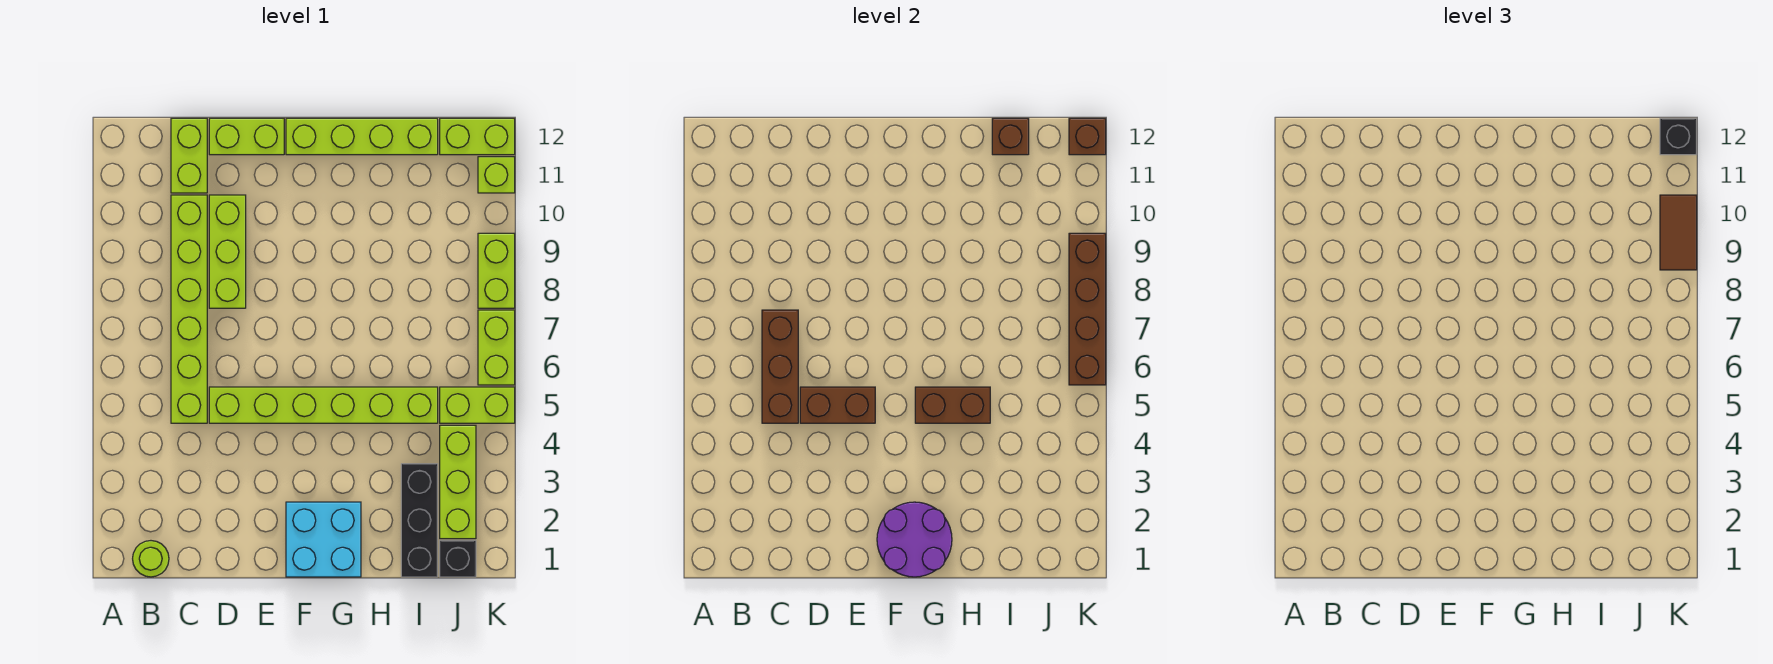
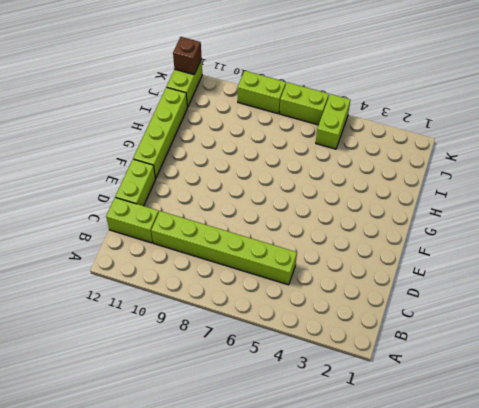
none -> lime 1x1 round brick [133,541,169,577]
none -> lime 1x6 brick [209,387,438,423]
none -> lime 1x3 brick [209,195,246,308]

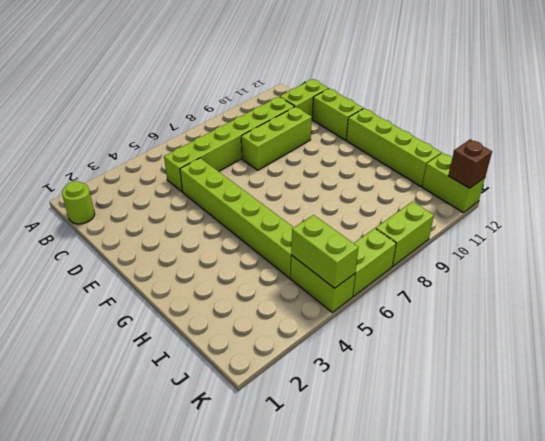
lime 1x2 brick [291,215,358,288] -> none
none -> cyan 2x2 brick [286,502,361,577]
none -> black 1x3 brick [401,464,438,577]
none -> black 1x1 brick [440,540,476,577]

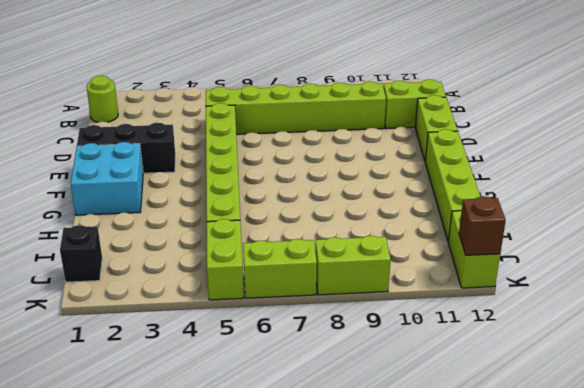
black 1x3 brick [77,123,175,173] -> black 1x3 brick moved to [401,464,438,577]
none -> lime 1x3 brick [209,195,246,308]
none -> lime 1x3 brick [440,425,476,539]
none -> lime 1x1 brick [478,157,515,193]

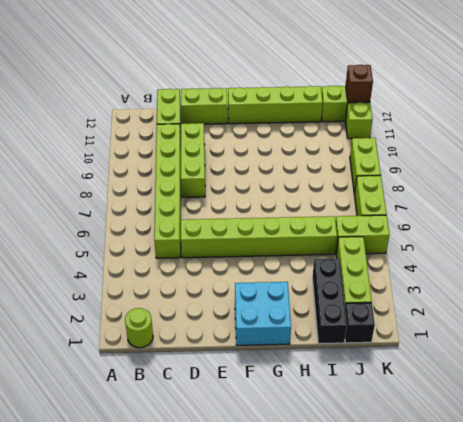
none -> brown 1x3 brick [762,310,798,423]
none -> brown 1x2 brick [800,387,875,423]
none -> purple 2x2 round brick [877,502,952,577]

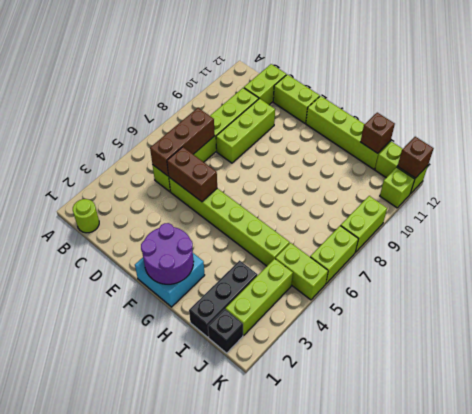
none -> brown 1x2 brick [915,387,990,423]
none -> brown 1x4 brick [1069,233,1106,385]
none -> brown 1x2 tile [1660,195,1697,270]

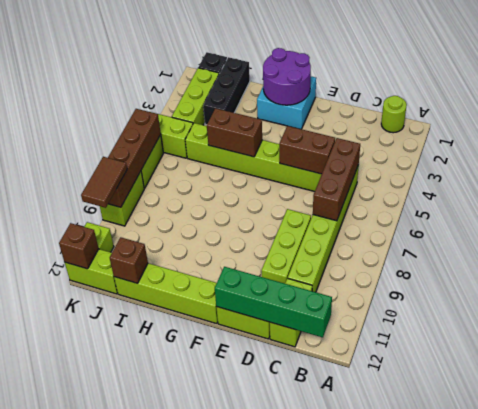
green 1x4 brick [215,267,332,337] -> none
none -> black 1x1 brick [1660,118,1697,155]

